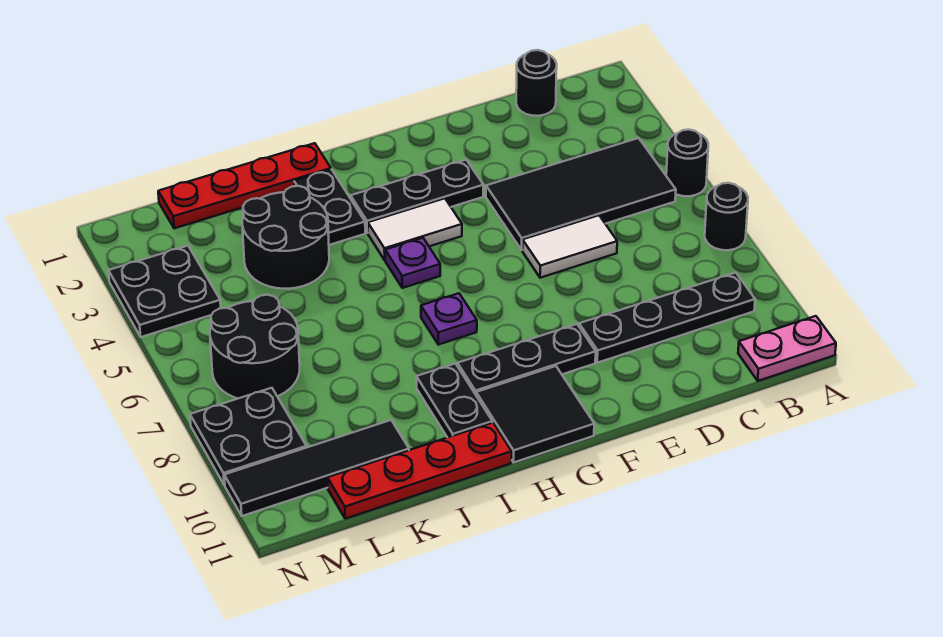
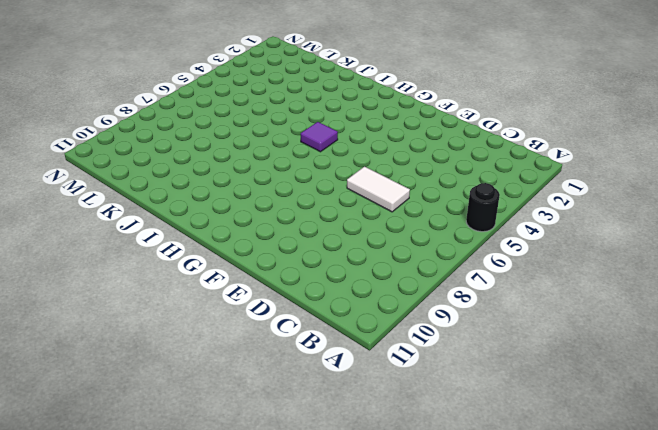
purple 1x1 tile [301,122,338,152] -> purple 1x1 plate [385,238,440,288]
none -> black 1x1 round brick [705,183,748,250]
none -> pink 1x2 plate [738,316,836,381]
none -> black 2x4 tile [486,138,676,250]

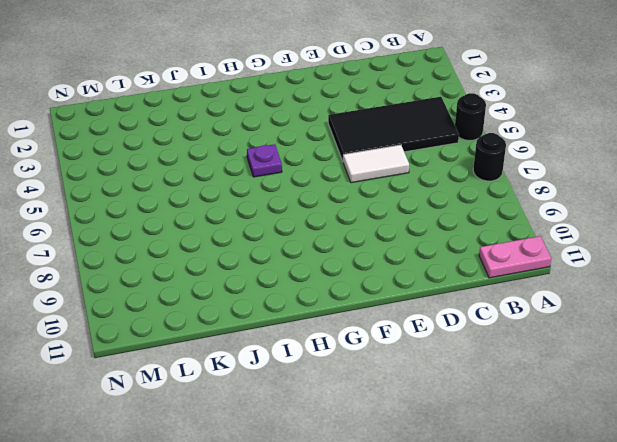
none -> black 1x4 plate [579,273,755,363]
none -> black 1x1 round brick [516,50,557,116]
none -> black 1x3 plate [351,160,483,233]

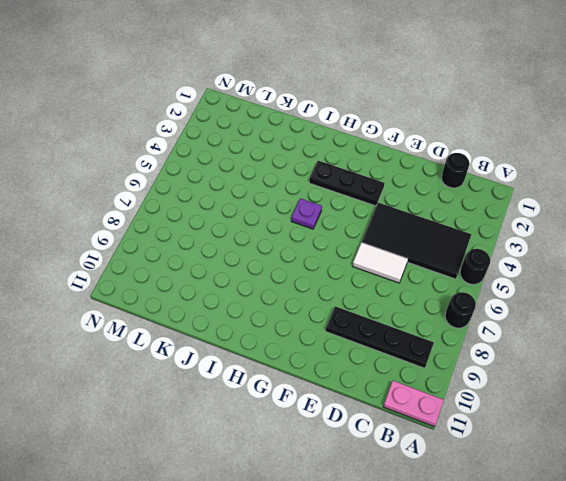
none -> black 1x3 plate [458,324,596,395]
none -> white 1x2 tile [368,198,462,260]
none -> black 2x2 tile [476,366,594,463]

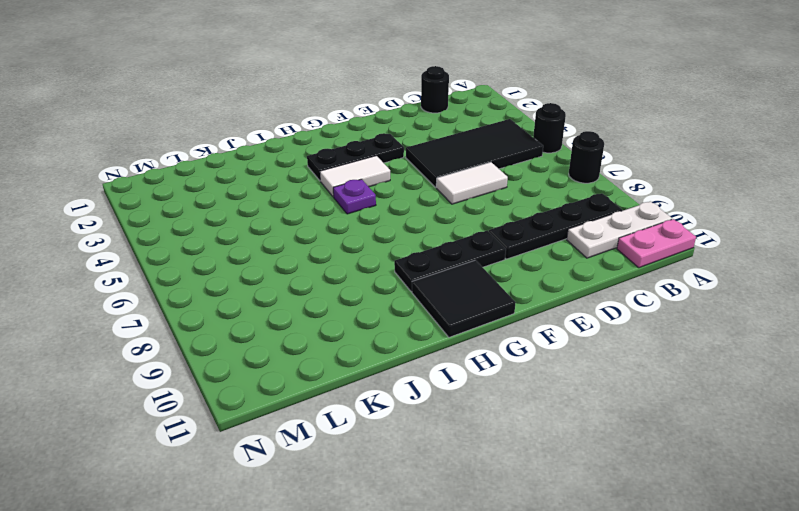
white 1x3 plate [567,201,672,258] -> none
none -> purple 1x1 plate [421,293,477,345]
none -> red 1x4 plate [158,143,331,228]
none -> black 1x2 plate [294,170,365,245]

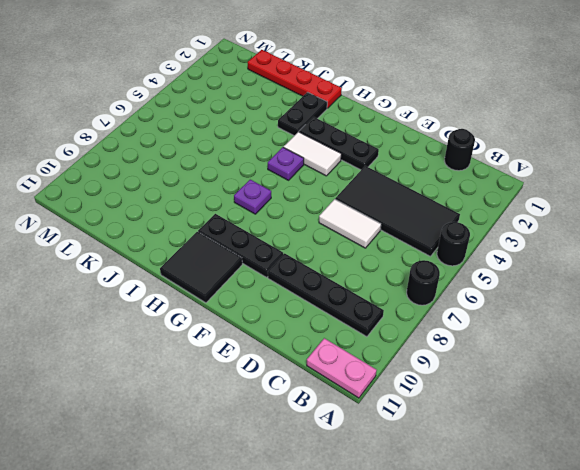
none -> black 1x2 plate [416,364,492,438]
none -> red 1x4 plate [327,423,512,519]
none -> black 2x2 round brick [242,186,329,289]

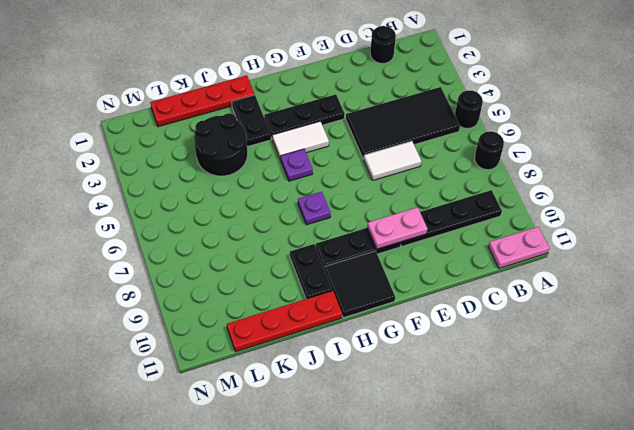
pink 1x2 plate [367,207,427,249] -> none
none -> black 1x4 tile [224,420,409,516]
none -> black 2x2 round brick [210,295,300,399]
none -> black 2x2 plate [109,246,221,337]

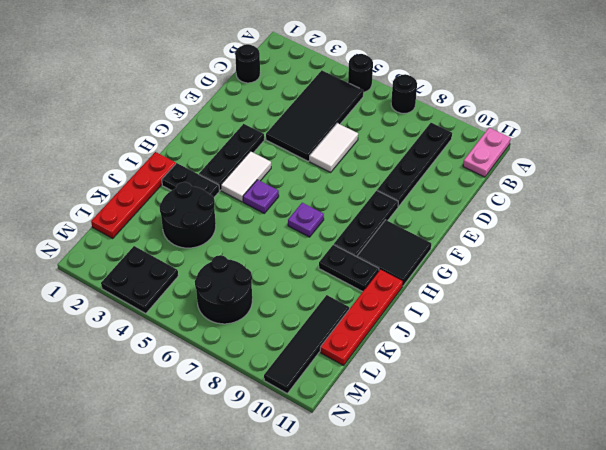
none -> black 2x2 plate [190,388,307,485]

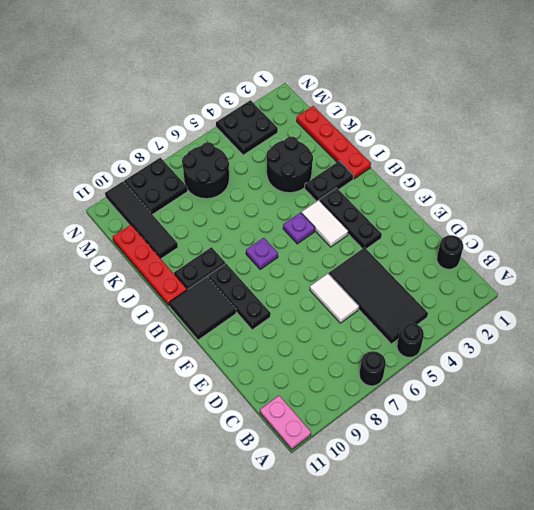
none -> black 1x4 plate [579,273,755,363]

